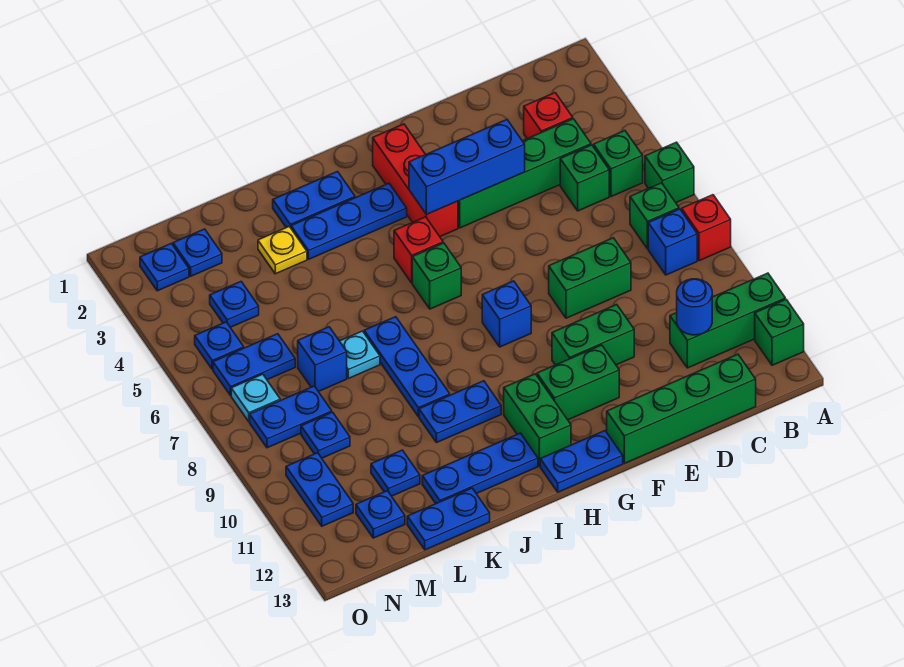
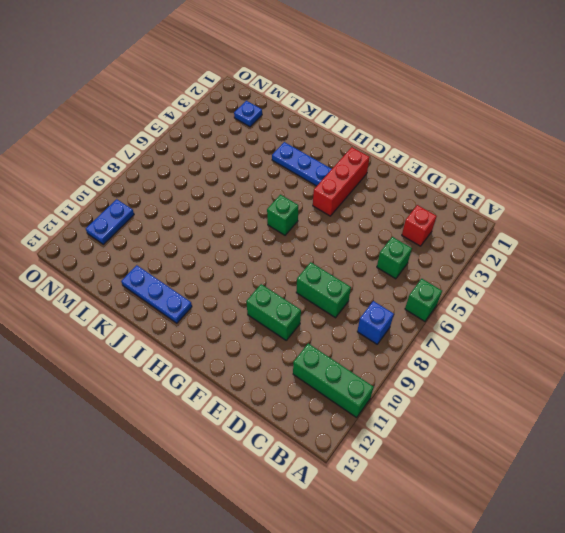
none -> red 1x1 brick [682,195,731,261]
none -> green 1x1 brick [755,299,804,365]
none -> green 1x1 brick [594,131,643,197]
none -> green 1x1 brick [630,183,679,249]

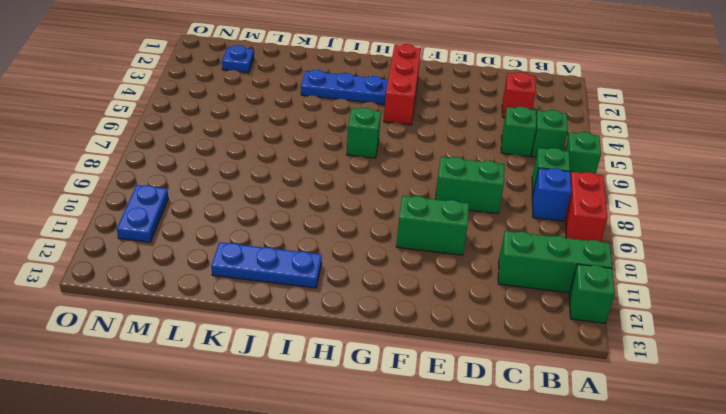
red 1x2 brick [565,172,607,242] -> red 1x1 brick [682,195,731,261]
none -> green 1x4 brick [458,119,591,228]
none -> green 1x4 brick [607,354,756,463]
none -> green 1x2 brick [537,345,619,420]
none -> blue 1x1 brick [482,281,531,347]

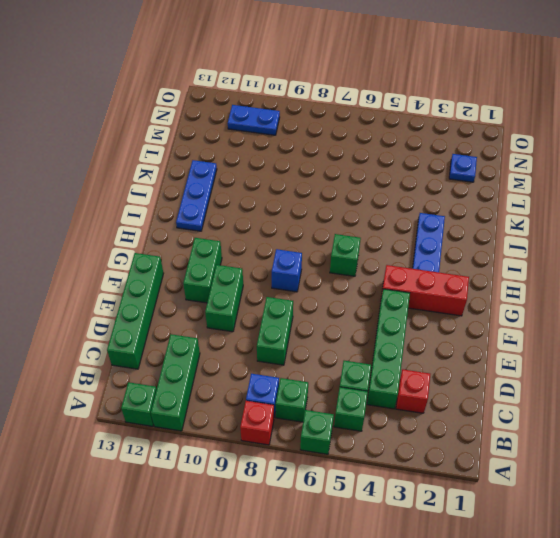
none -> blue 1x2 plate [540,431,623,492]
none -> red 1x1 brick [394,217,443,283]
none -> green 1x2 brick [504,374,571,466]
none -> blue 1x2 plate [273,172,355,228]

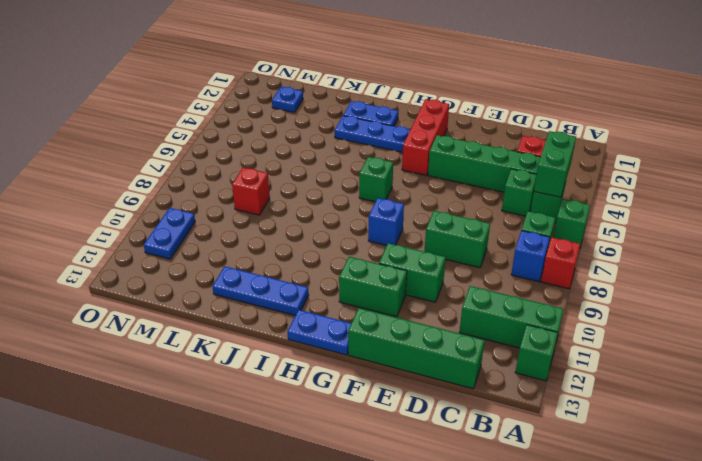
green 1x2 brick [534,131,576,197] -> green 1x2 brick moved to [504,374,571,466]
red 1x1 brick [232,168,270,215] -> red 1x1 brick moved to [394,217,443,283]
none -> blue 1x2 plate [419,381,501,443]
none -> blue 1x3 plate [364,317,450,416]
none -> yellow 1x1 plate [258,226,307,274]
none -> cyan 1x1 plate [340,331,380,378]

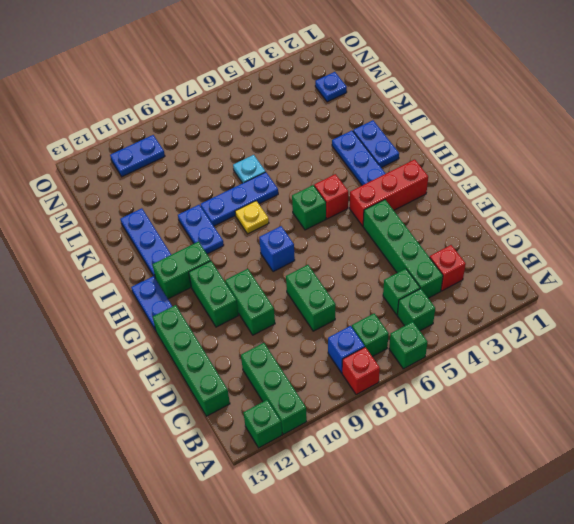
yellow 1x1 plate [235,201,269,234] -> yellow 1x1 plate moved to [258,226,307,274]
none -> blue 1x2 plate [407,488,490,550]
none -> blue 1x1 brick [298,327,347,392]
none -> blue 1x1 plate [371,450,420,496]
none -> blue 1x1 plate [210,282,259,327]

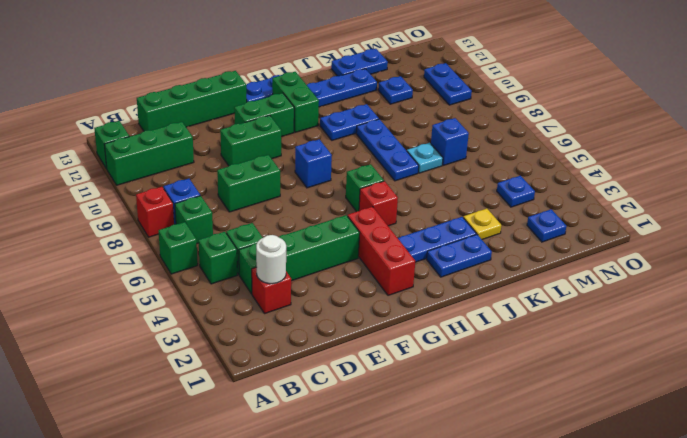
white 1x1 round brick [256,235,286,284] -> none
none -> blue 1x2 plate [213,334,295,395]
none -> blue 1x2 plate [250,386,332,448]
none -> blue 1x1 plate [301,412,350,458]
none -> blue 1x1 plate [356,491,405,538]

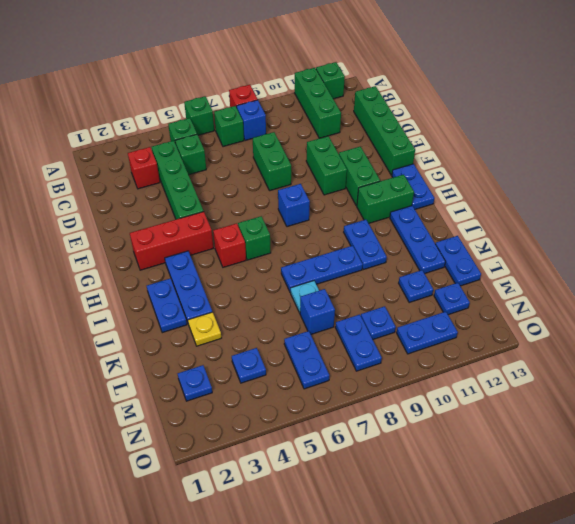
none -> blue 1x1 plate [140,243,189,291]
none -> blue 1x1 plate [195,322,244,369]
none -> cyan 1x1 plate [231,374,280,421]
none -> blue 1x1 round brick [677,279,712,335]

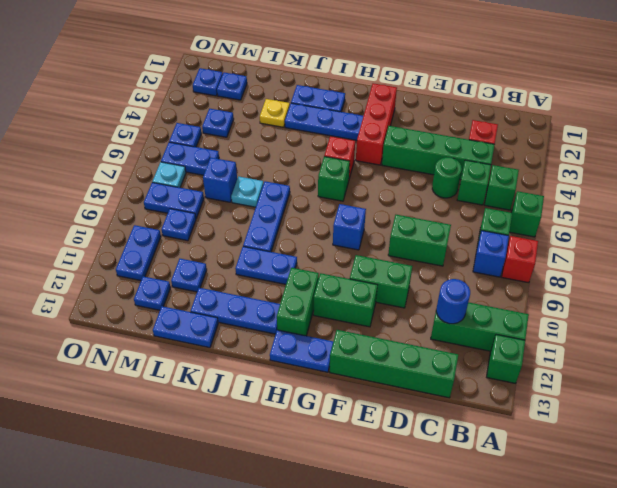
green 1x1 round brick [432,157,462,198] -> none
none -> blue 1x3 brick [409,120,525,215]

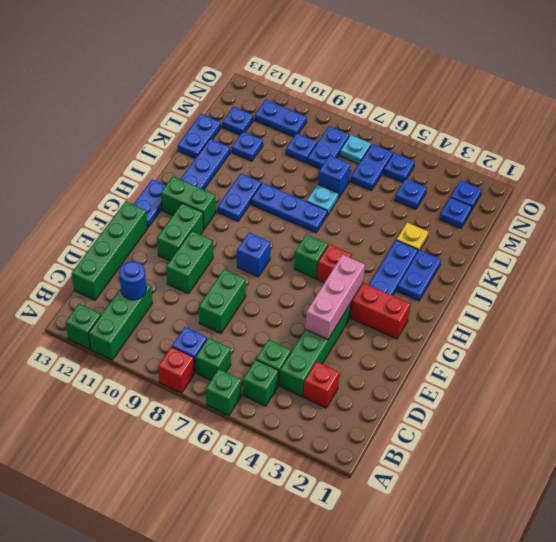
pink 1x3 brick [305,255,365,339] -> blue 1x3 brick [409,120,525,215]

